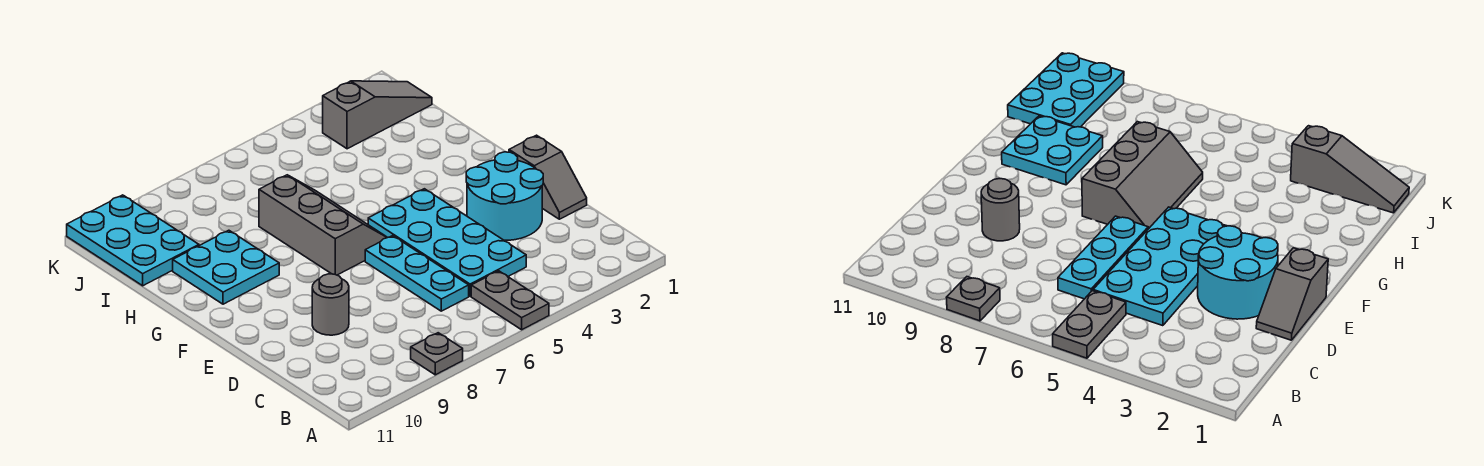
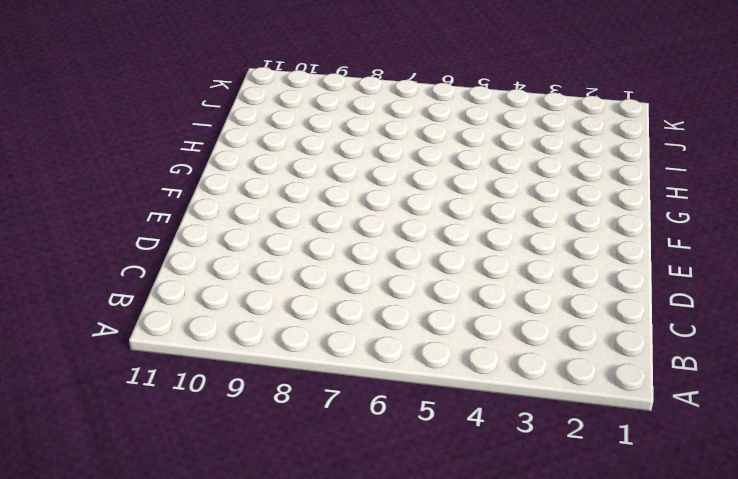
none -> grey 1x2 plate [471,271,549,330]
none -> grey 1x1 plate [411,333,463,375]

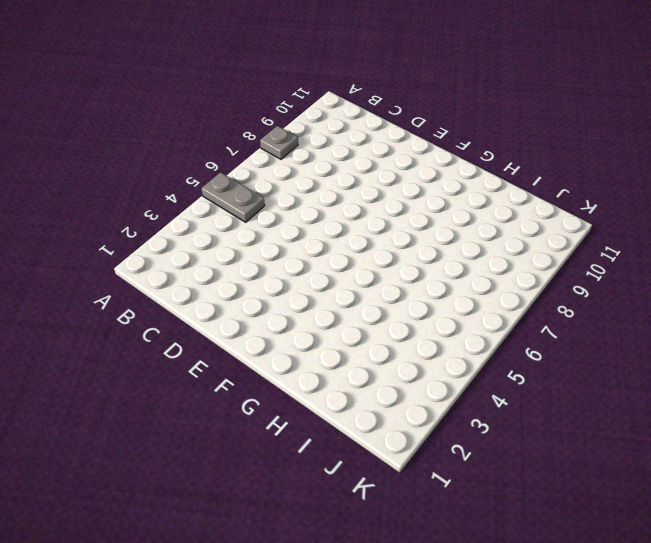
none -> cyan 2x4 plate [368,189,526,296]
none -> cyan 1x3 plate [365,236,469,311]

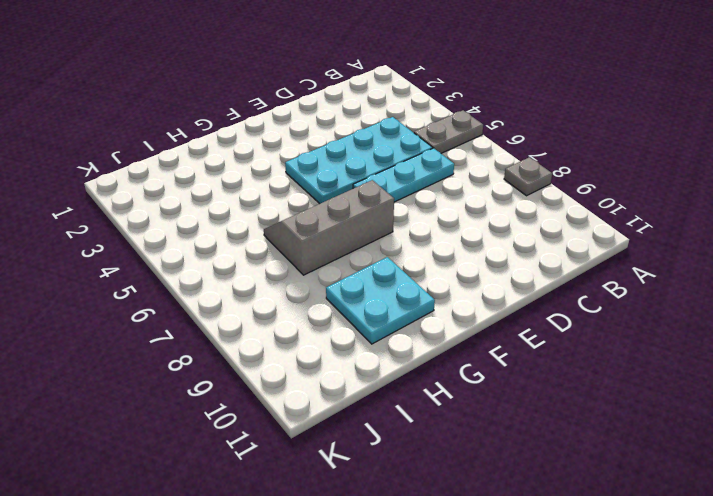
none -> grey 1x2 slope [509,135,587,219]
none -> cyan 2x2 round brick [466,152,543,240]

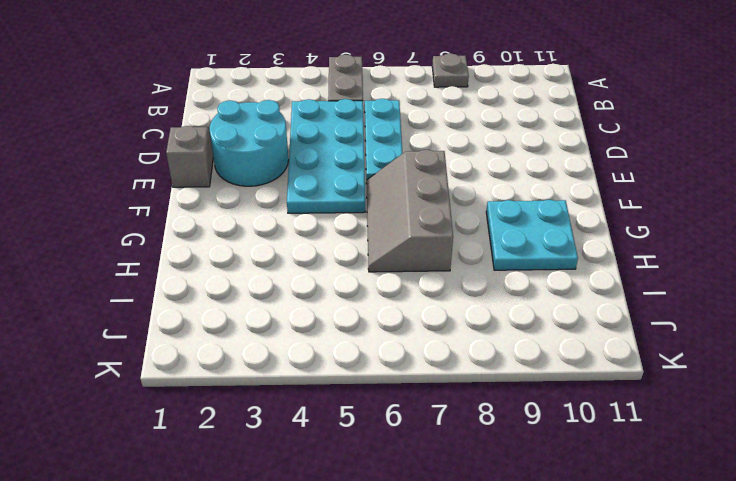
none -> grey 1x1 round brick [312,274,349,335]
none -> cyan 2x3 plate [67,195,199,286]

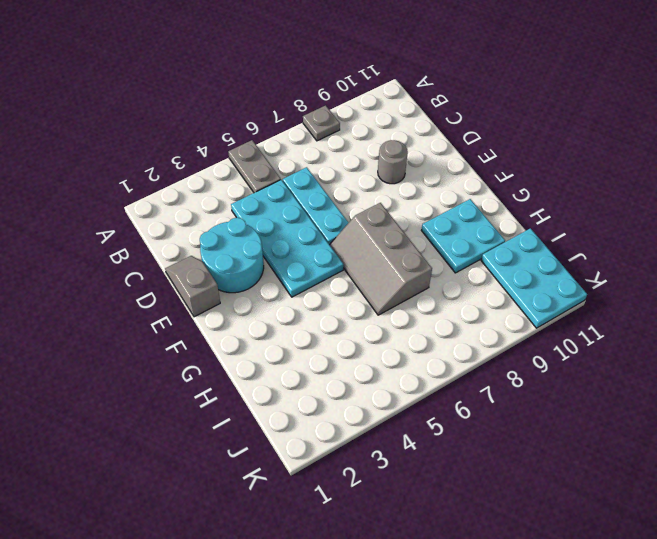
none -> grey 1x3 slope [323,81,432,149]

